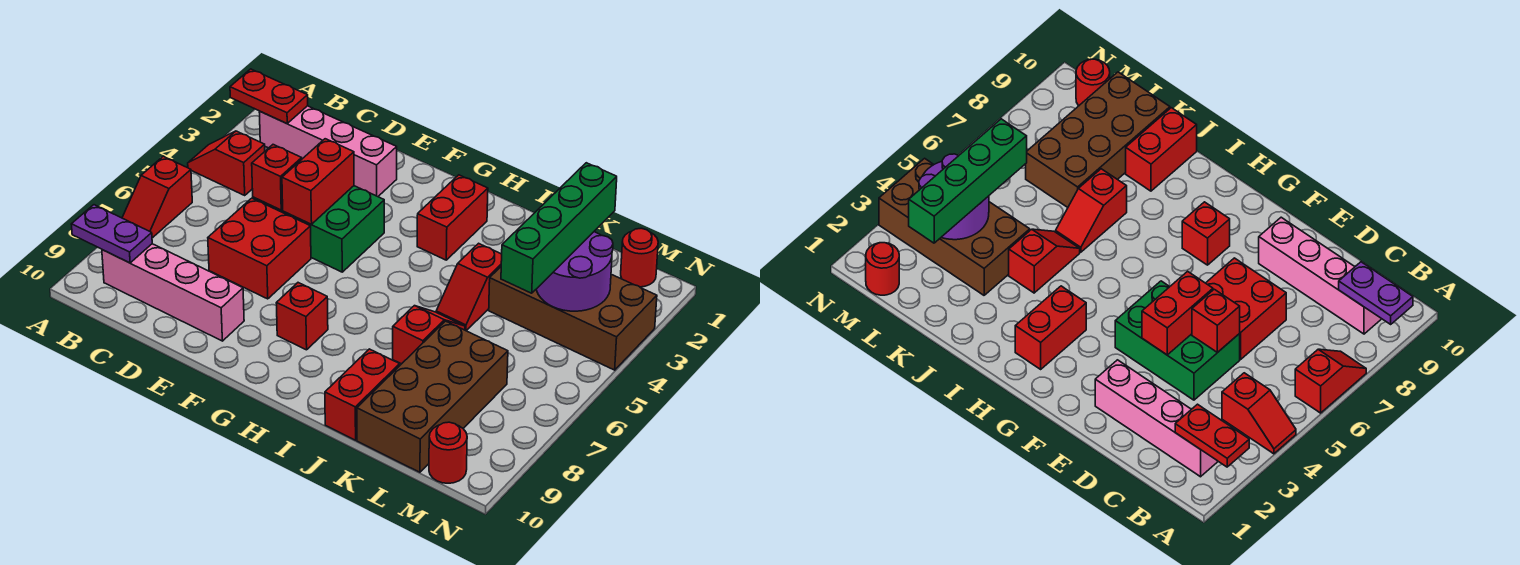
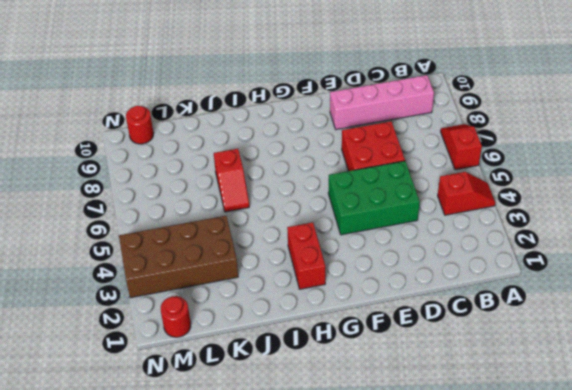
none -> pink 1x4 brick [259,106,397,197]
none -> red 1x1 brick [276,283,328,350]
none -> red 1x2 slope [436,243,502,331]

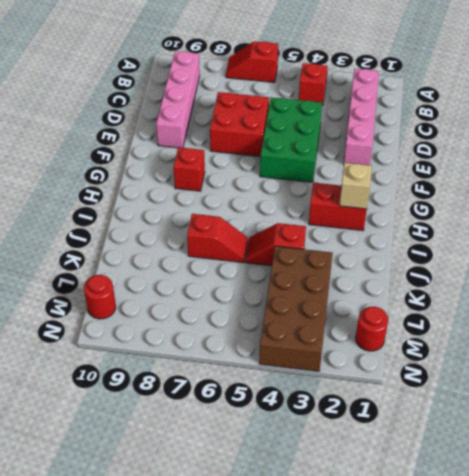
tan 1x1 brick [339,163,372,209] -> none
none -> red 1x2 brick [325,349,400,440]
none -> brown 2x4 brick [357,321,508,472]
none -> red 1x2 plate [230,69,308,123]

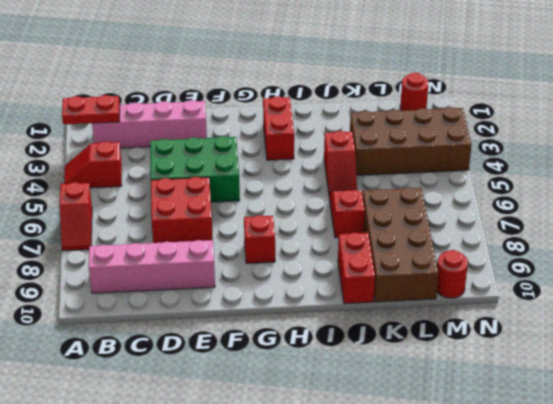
none -> purple 1x2 plate [71,205,152,263]
none -> red 1x1 brick [252,145,302,210]
none -> red 1x2 brick [282,139,354,224]

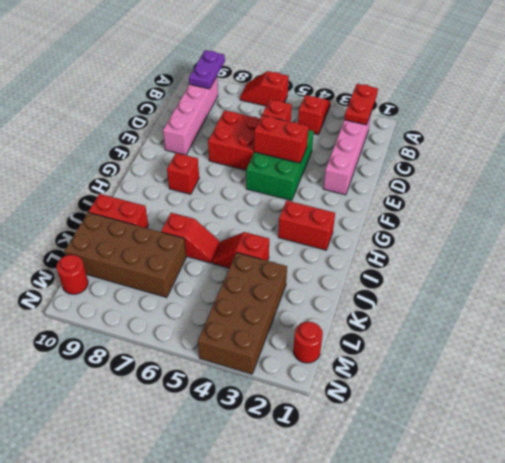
none -> purple 2x2 round brick [536,232,613,311]
none -> green 1x4 brick [501,163,617,293]

